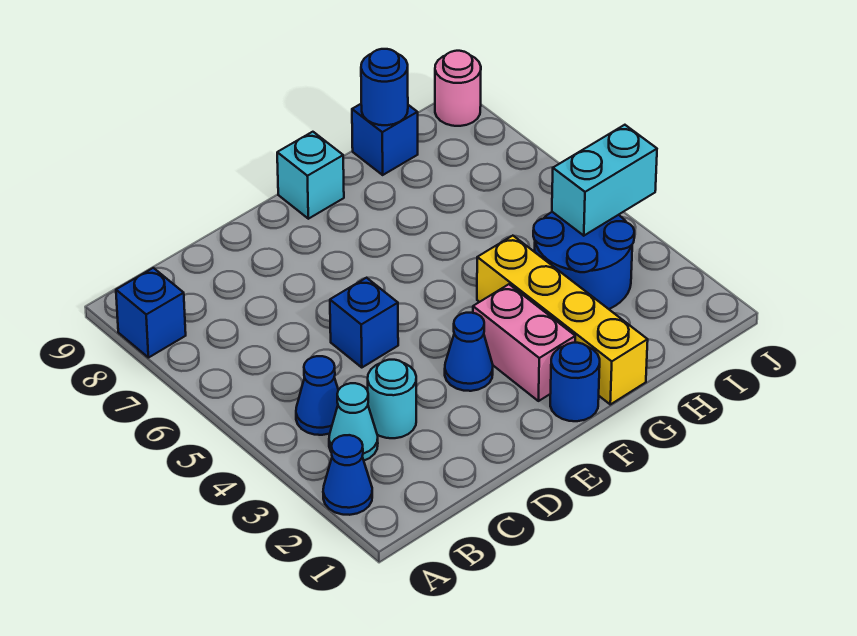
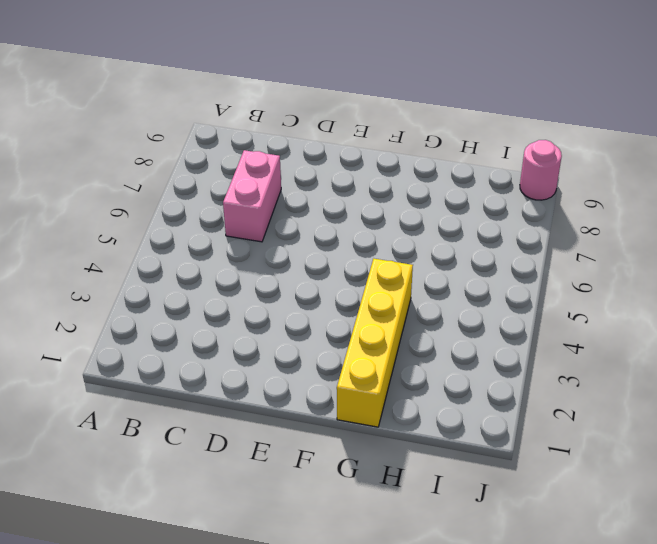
pink 1x2 brick [223,150,281,242] -> pink 1x2 brick moved to [473,284,575,401]
none -> blue 1x1 cone [323,435,372,515]
none -> blue 1x1 brick [116,268,186,358]
none -> cyan 1x1 cone [329,383,378,460]

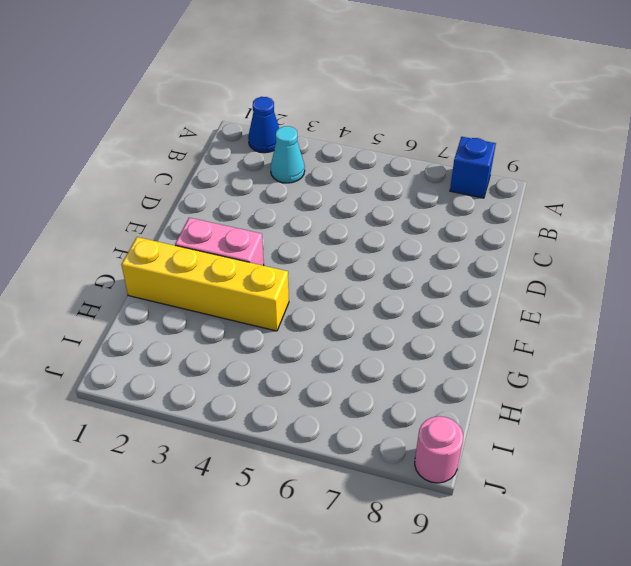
none -> blue 1x1 cone [296,356,338,435]
none -> cyan 1x1 round brick [368,360,416,438]
none -> blue 1x1 brick [330,278,398,368]

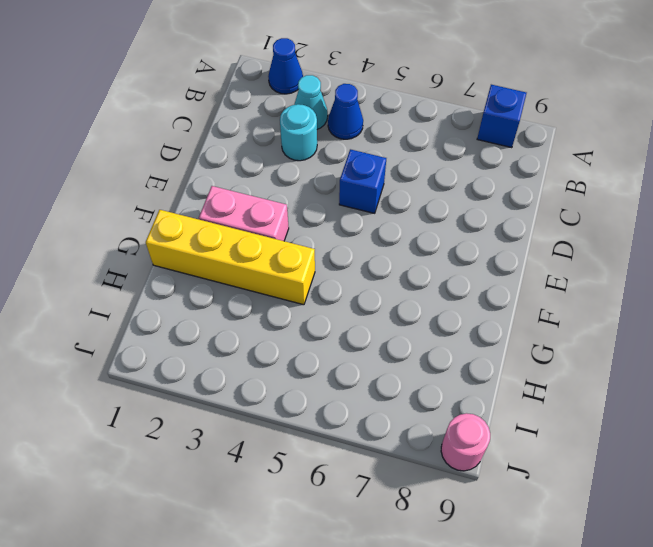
none -> blue 1x1 cone [445,313,493,391]
none -> blue 1x1 round brick [550,343,600,421]
none -> cyan 1x1 brick [277,132,344,219]

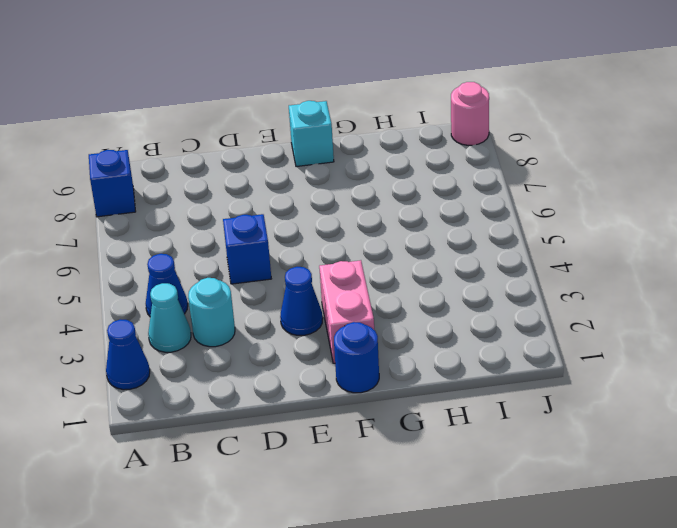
none -> yellow 1x4 brick [477,236,648,404]
none -> blue 2x2 round brick [533,212,634,309]
none -> blue 1x1 brick [352,104,418,175]

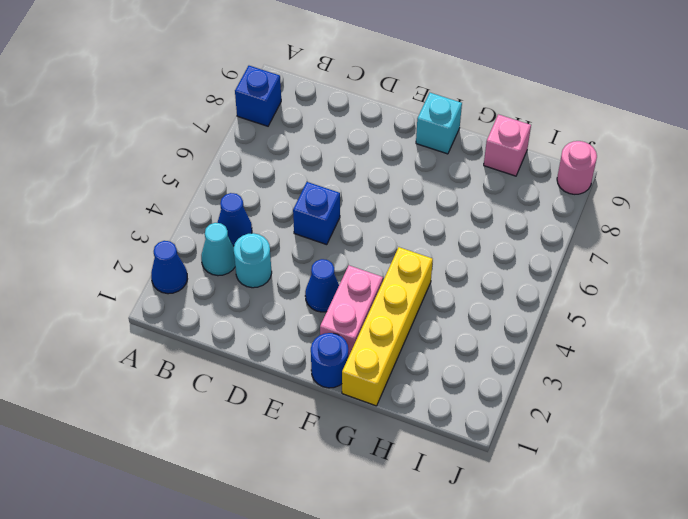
pink 1x1 brick [484,114,531,176] -> blue 1x1 brick [352,104,418,175]
none -> blue 2x2 round brick [533,212,634,309]
none -> blue 1x1 round brick [361,49,408,125]
none -> cyan 1x2 brick [552,125,657,236]

